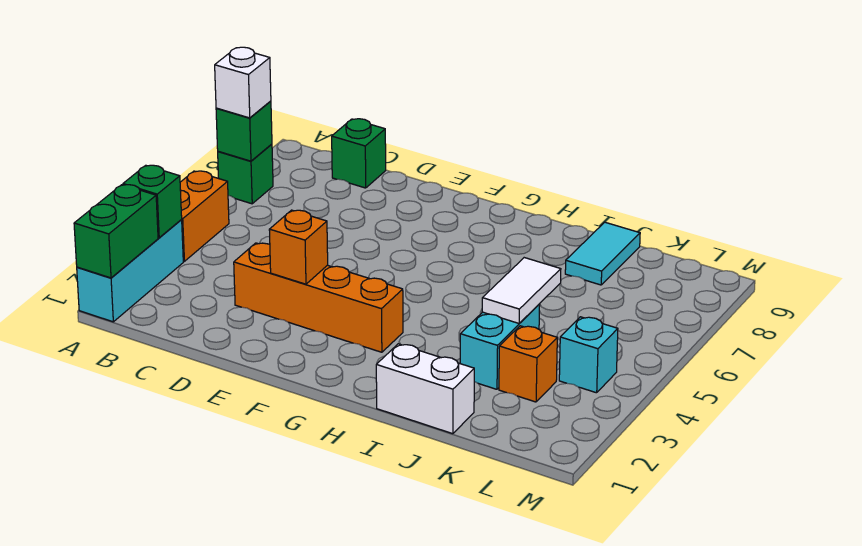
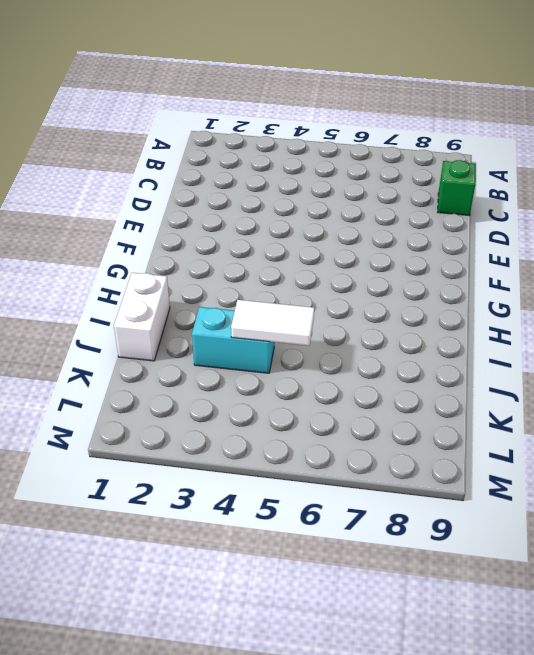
none -> cyan 1x3 brick [77,220,183,322]
none -> orange 1x2 brick [180,171,229,261]
none -> green 1x1 brick [218,144,273,204]

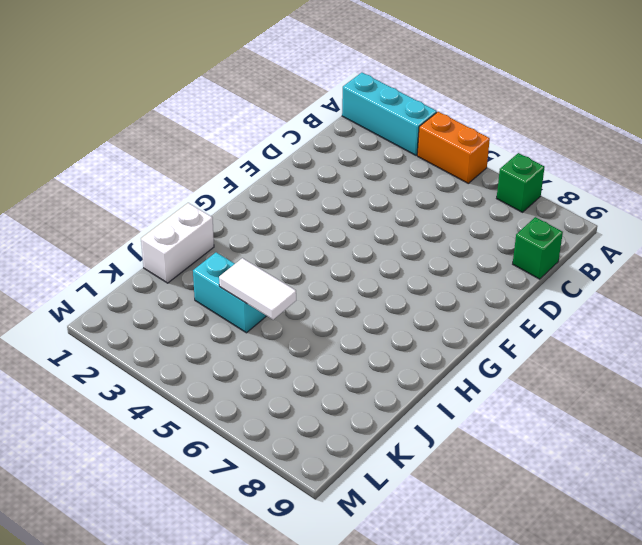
none -> orange 1x4 brick [234,243,403,352]
none -> cyan 1x2 tile [565,222,640,285]
none -> orange 1x1 brick [499,326,557,402]

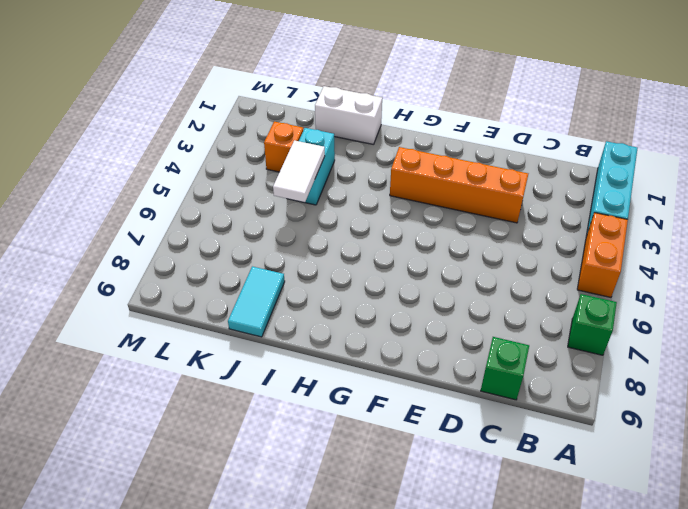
none -> cyan 1x1 brick [559,317,618,393]
none -> green 1x2 brick [74,185,158,278]
none -> green 1x1 brick [123,165,182,238]

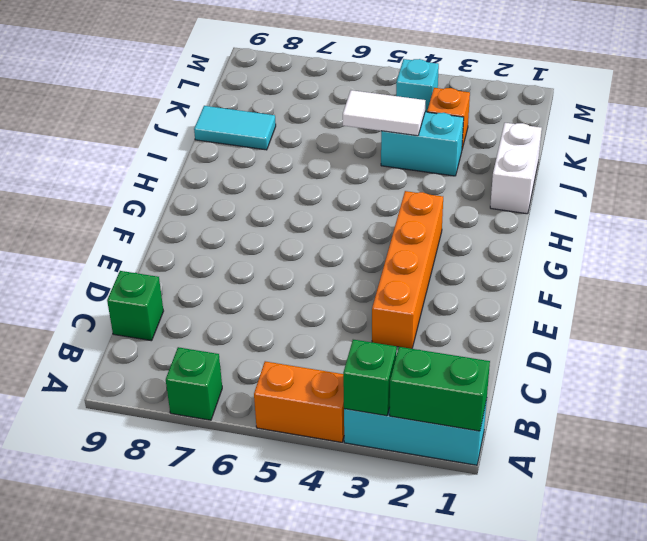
none -> green 1x1 brick [216,101,272,161]
none -> orange 1x1 brick [269,210,328,284]
none -> white 1x1 brick [215,47,271,118]

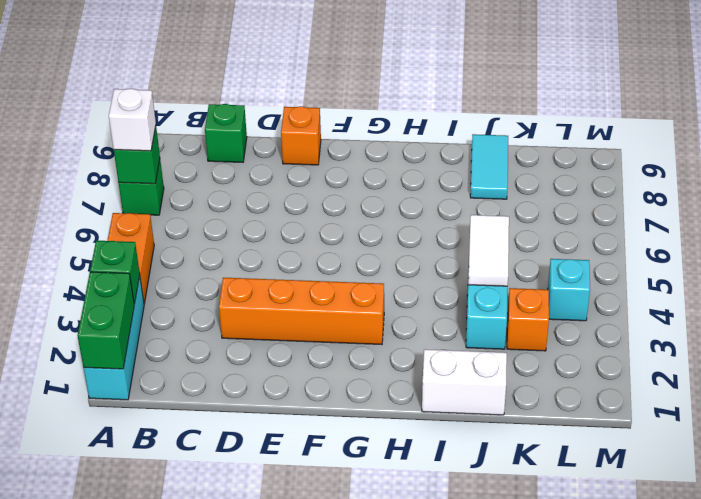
orange 1x1 brick [281,106,321,165] -> orange 1x1 brick moved to [269,210,328,284]

